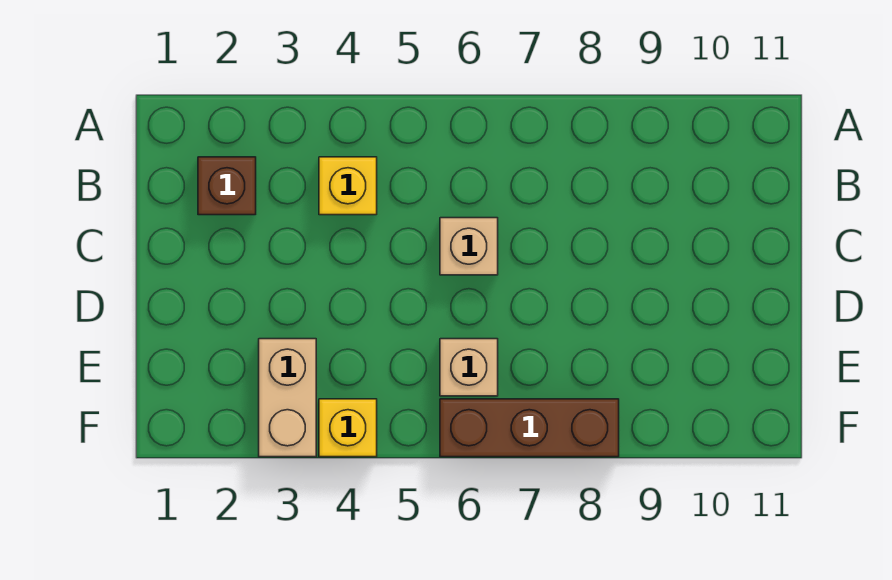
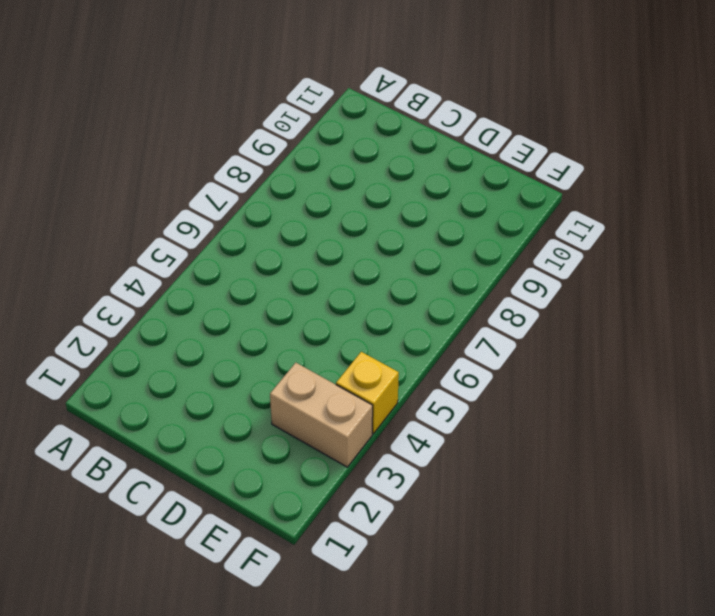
none -> brown 1x1 brick [198,157,256,215]
none -> yellow 1x1 brick [319,157,377,215]

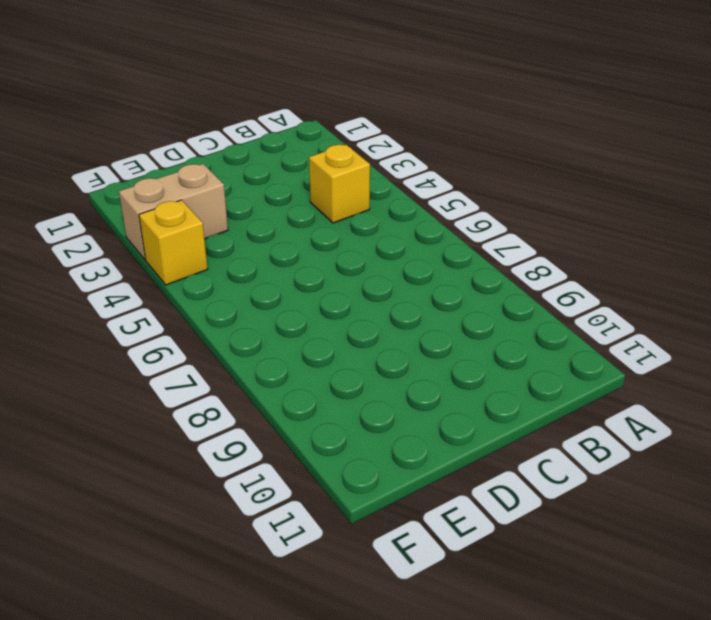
none -> brown 1x1 brick [198,157,256,215]
none -> tan 1x1 brick [440,218,498,275]

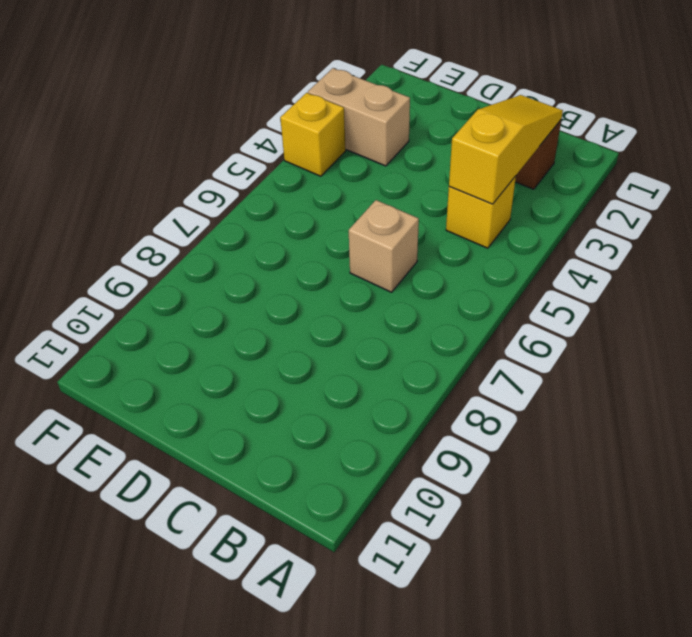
yellow 1x3 slope [449,95,563,204] -> none
none -> tan 1x1 brick [440,339,498,396]
none -> brown 1x3 brick [440,399,619,457]

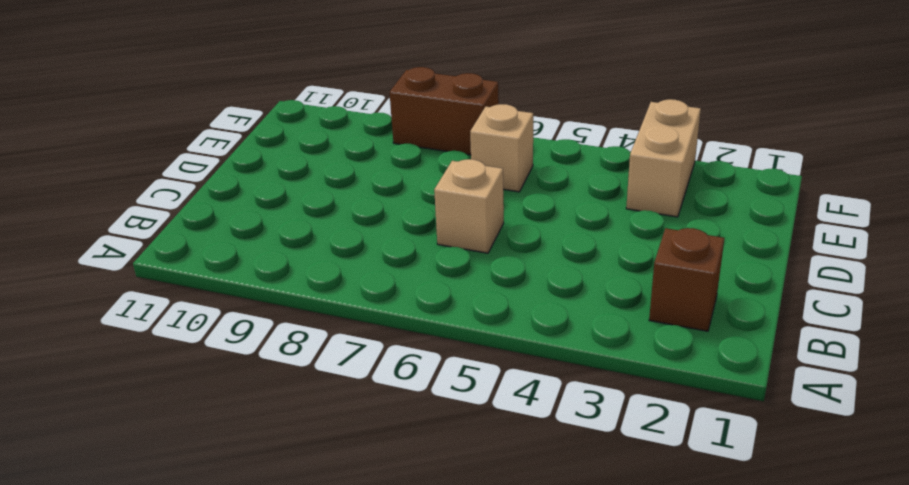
brown 1x2 brick [390,67,499,155] -> brown 1x3 brick [440,399,619,457]
none -> yellow 1x1 brick [319,157,377,215]
none -> yellow 1x1 brick [319,399,377,457]

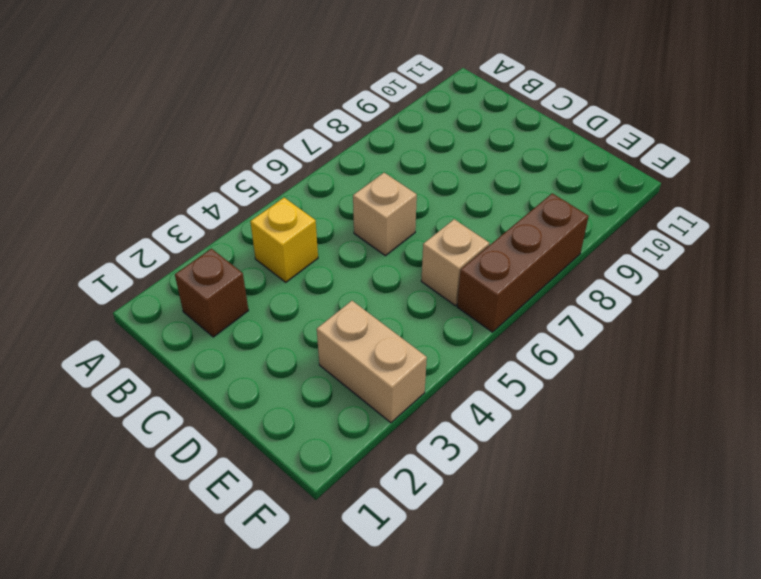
none -> yellow 1x1 brick [319,399,377,457]

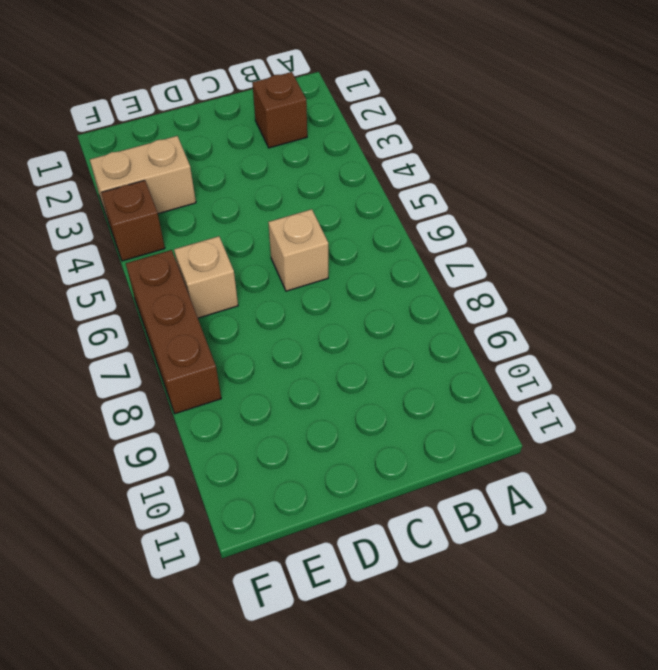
brown 1x1 brick [101,180,165,261] -> yellow 1x1 brick [319,399,377,457]
none -> yellow 1x1 brick [319,157,377,215]

